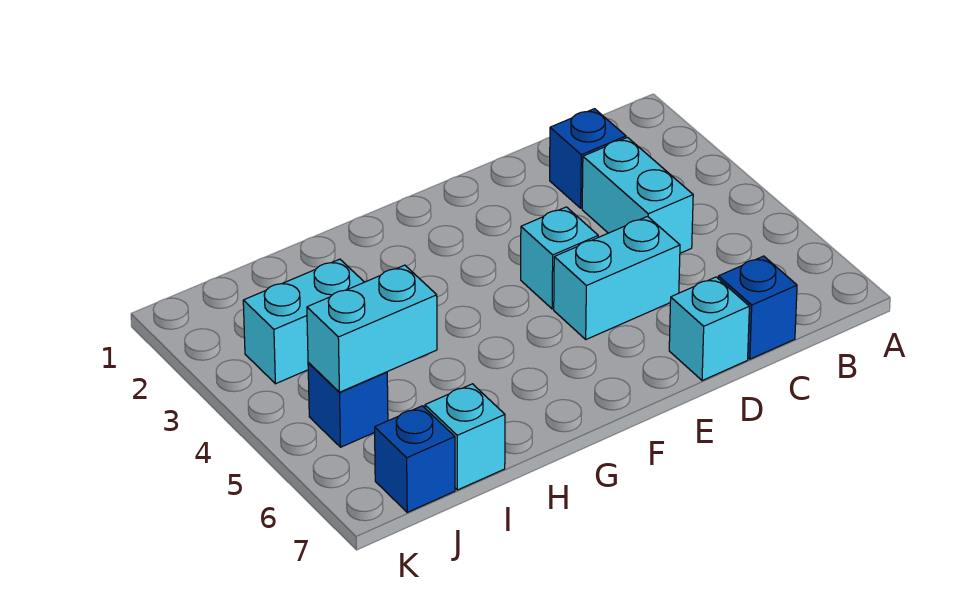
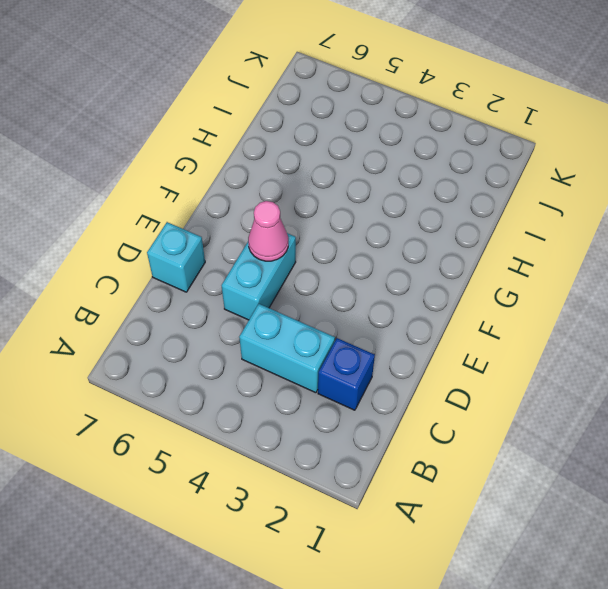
pink 1x1 cone [248,201,288,261] -> none
none -> blue 1x1 brick [718,256,797,359]
none -> cyan 1x1 brick [521,207,598,309]

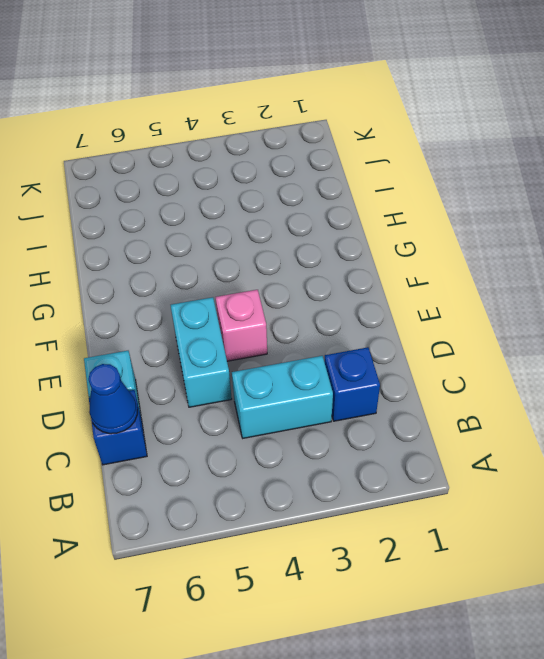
blue 1x1 cone [89,364,137,434] -> none
pink 1x1 brick [215,290,267,361] -> cyan 1x1 brick [521,207,598,309]
none -> cyan 1x2 brick [243,259,364,384]
none -> cyan 1x1 brick [425,384,505,490]

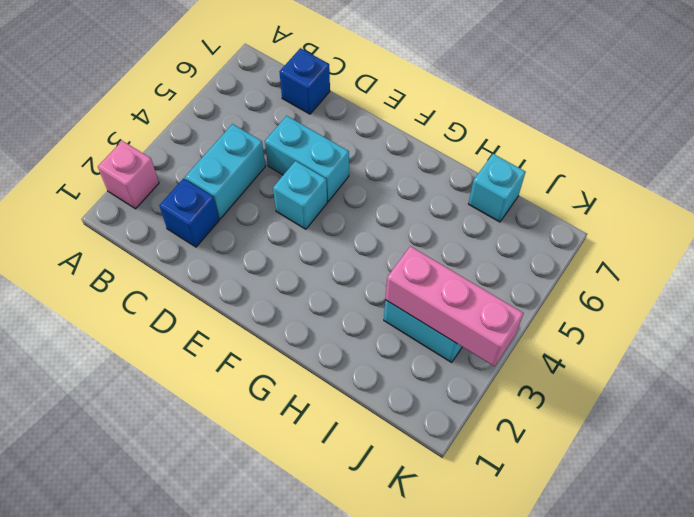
pink 1x1 brick [98,141,159,209] -> none
pink 1x3 brick [385,246,524,366] -> none
none -> cyan 1x1 brick [669,277,749,381]
none -> blue 1x1 brick [308,362,388,447]

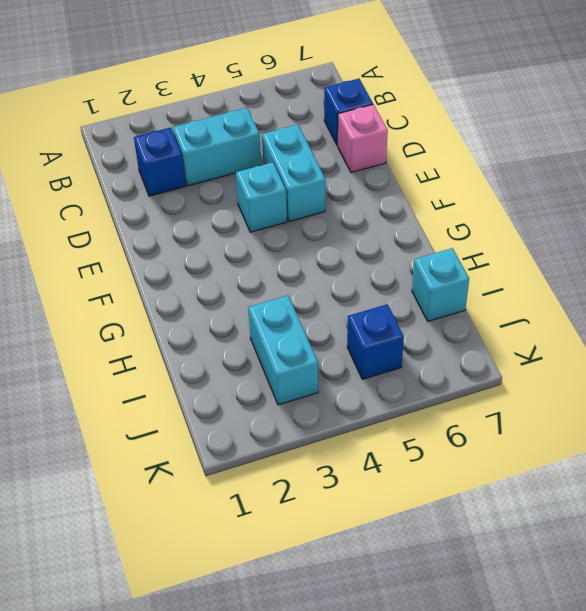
pink 1x1 brick [338,104,388,173] -> cyan 1x1 brick [669,277,749,381]
none -> blue 1x1 brick [375,406,455,512]
none -> cyan 1x2 brick [307,265,437,392]

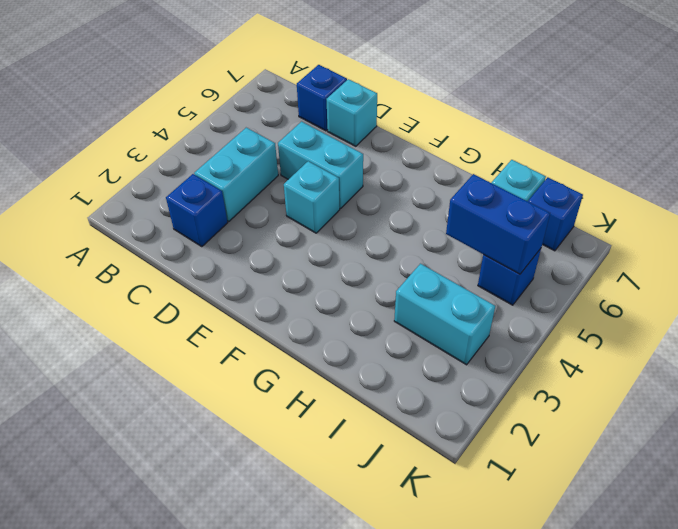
blue 1x2 brick [446,174,550,274] -> cyan 1x2 brick [307,265,437,392]

